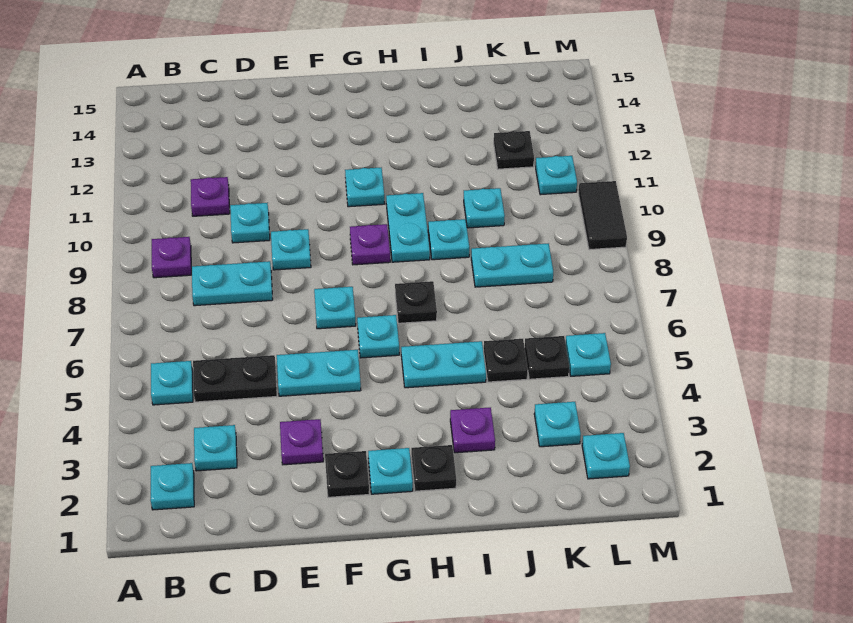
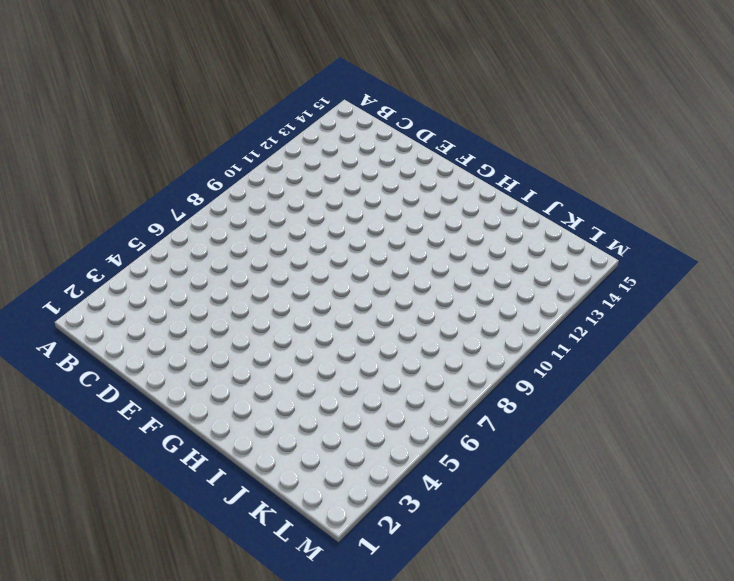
none -> cyan 1x1 plate [150,463,194,510]
none -> cyan 1x1 plate [151,361,193,405]
none -> purple 1x1 plate [152,237,191,278]
none -> cyan 1x1 plate [194,425,237,471]

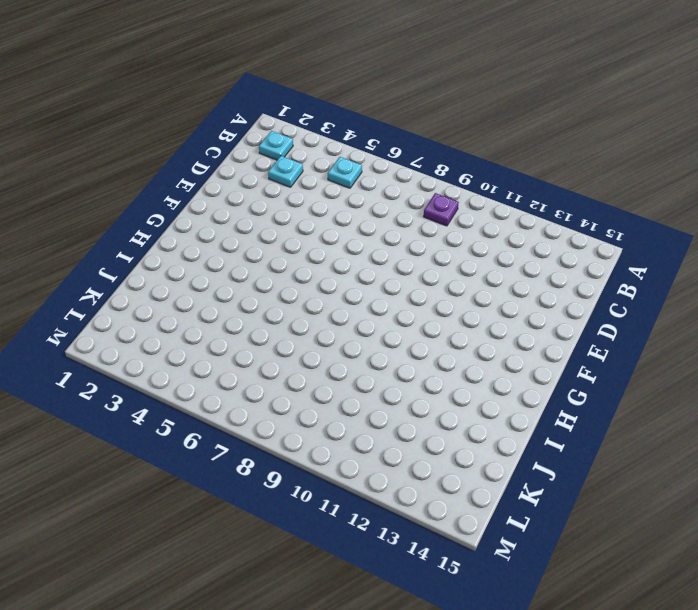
none -> black 1x2 plate [193,355,277,402]
none -> cyan 1x2 plate [192,261,273,306]
none -> purple 1x1 plate [191,177,230,216]
none -> cyan 1x1 plate [230,203,270,243]

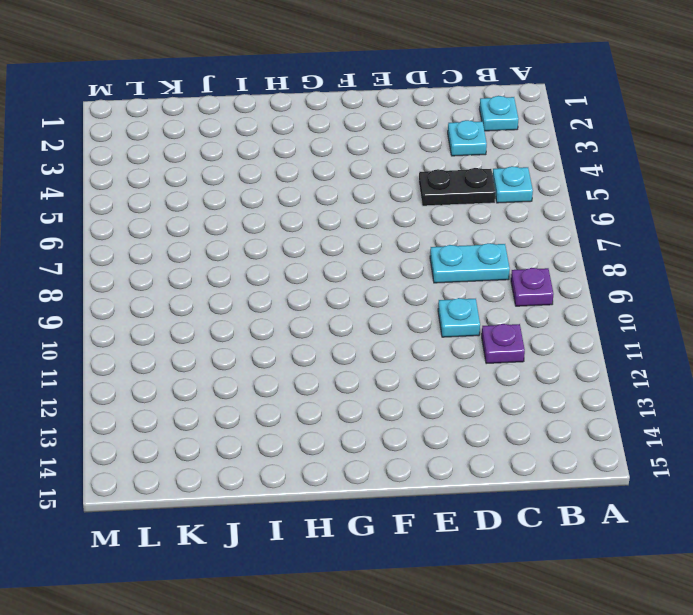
none -> purple 1x1 plate [280,419,323,465]
none -> cyan 1x2 plate [277,350,361,396]
none -> cyan 1x1 plate [271,229,311,270]
none -> black 1x1 plate [325,451,369,497]

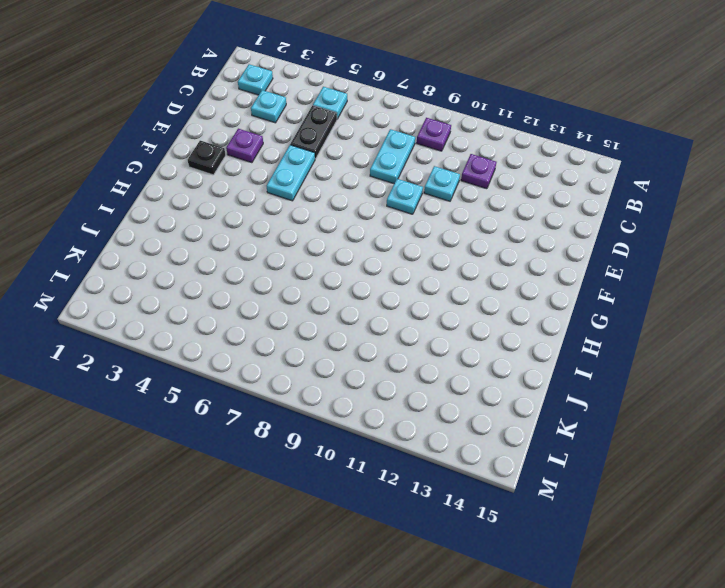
none -> cyan 1x1 plate [314,287,356,329]
none -> cyan 1x1 plate [368,448,413,494]
none -> cyan 1x1 plate [357,315,399,358]
none -> purple 1x1 plate [350,224,390,265]

